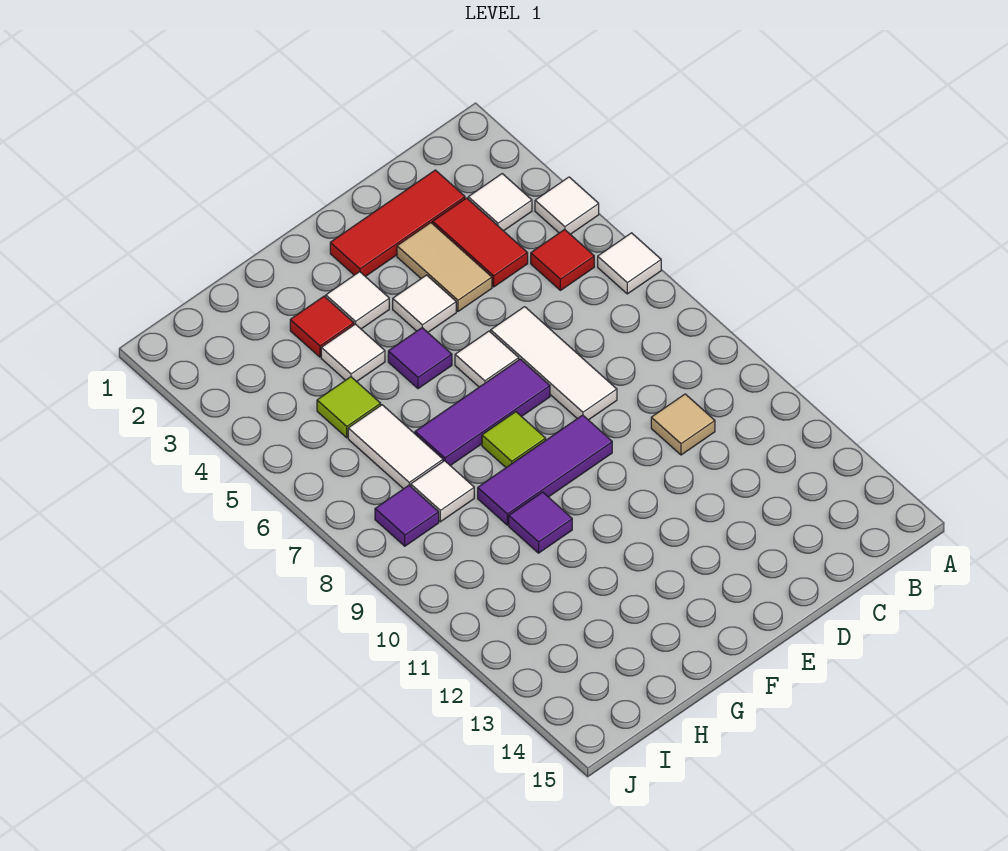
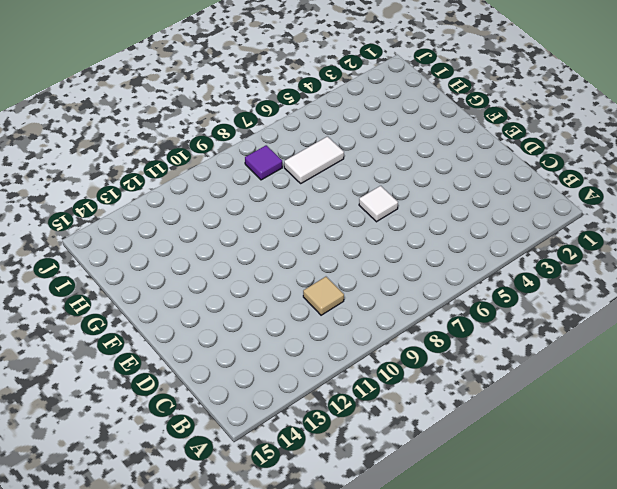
none -> white 1x1 tile [535,177,599,234]
none -> white 1x1 tile [598,233,661,294]
none -> white 1x1 tile [468,174,532,231]

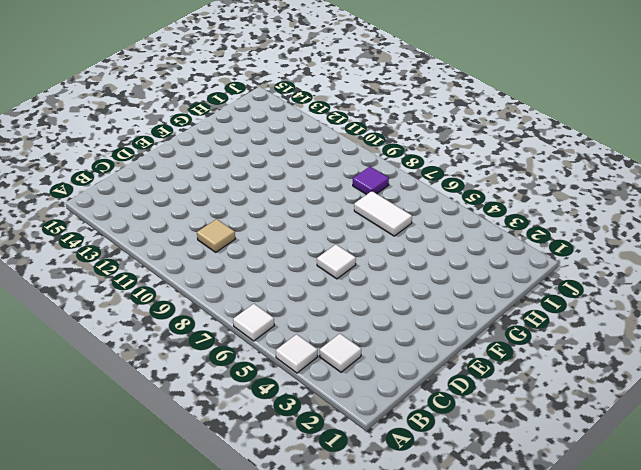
none -> red 1x1 tile [531,229,594,290]
none -> red 1x3 tile [330,170,465,277]
none -> red 1x2 tile [433,198,528,287]

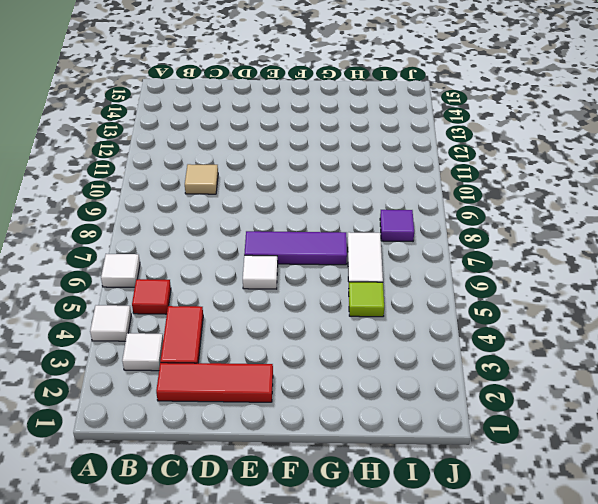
none -> tan 1x2 tile [397,223,492,311]
none -> white 1x3 tile [491,307,617,420]
none -> white 1x1 tile [393,275,456,332]

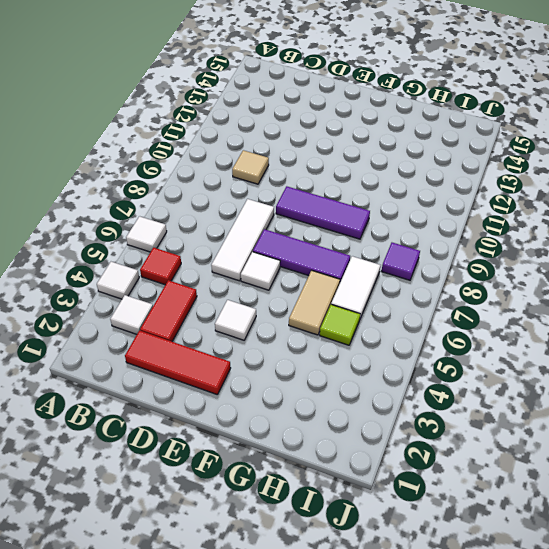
tan 1x2 tile [289,270,340,335] -> tan 1x2 tile moved to [397,223,492,311]
none -> white 1x1 tile [326,272,389,329]
none -> purple 1x1 tile [388,328,452,389]
none -> lime 1x1 tile [482,412,546,467]

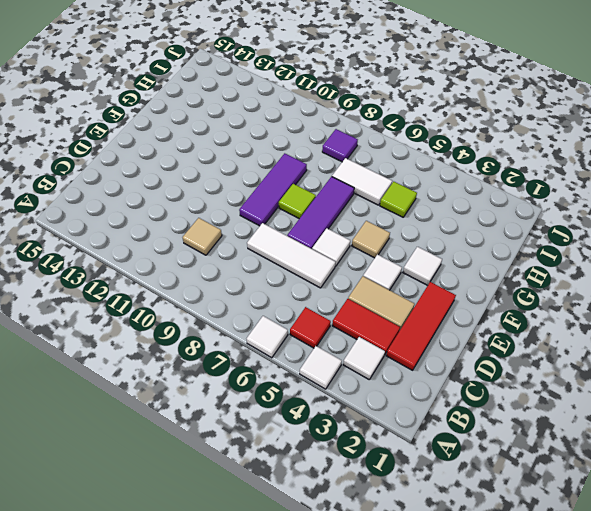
tan 1x1 tile [352,221,390,258] -> purple 1x1 tile [388,328,452,389]
none -> red 1x1 tile [290,296,354,357]
none -> white 1x1 tile [321,324,385,382]
none -> purple 1x1 tile [509,492,572,553]

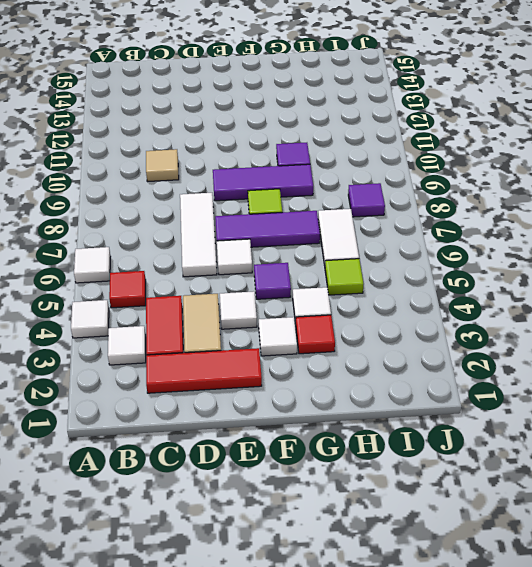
none -> white 1x1 tile [411,461,474,522]

